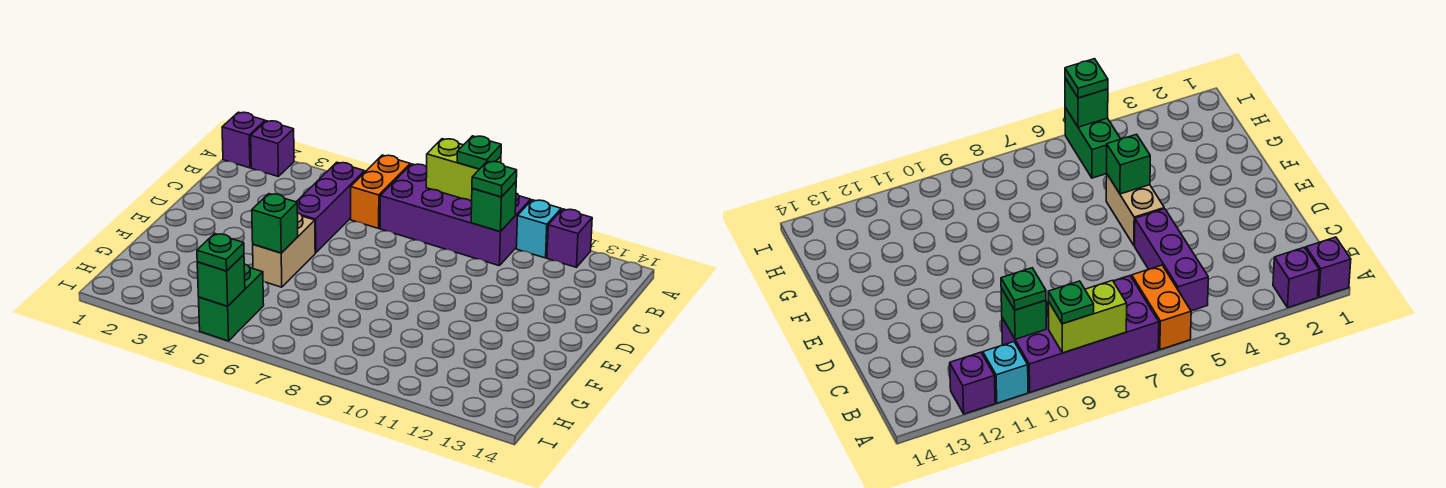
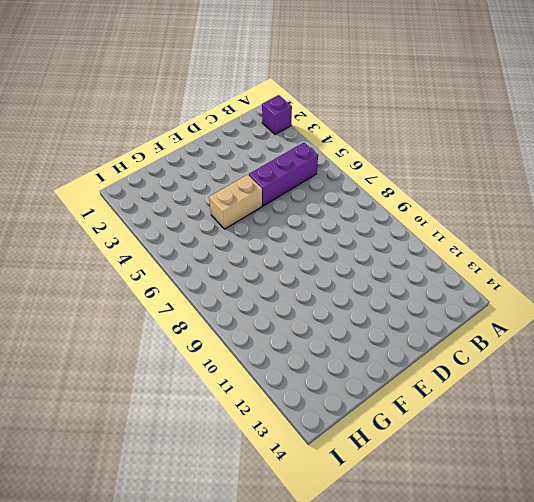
none -> purple 1x1 brick [222,112,265,168]
none -> orange 1x2 brick [351,155,410,228]
none -> purple 2x4 brick [380,164,531,266]

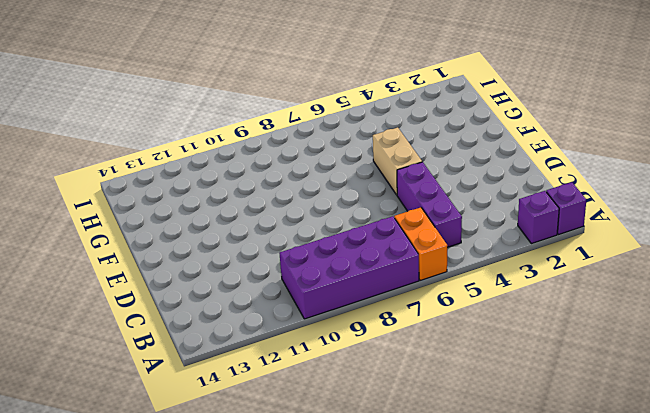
none -> cyan 1x1 brick [516,200,561,258]
none -> purple 1x1 brick [547,209,592,267]
none -> green 1x2 brick [199,264,264,341]

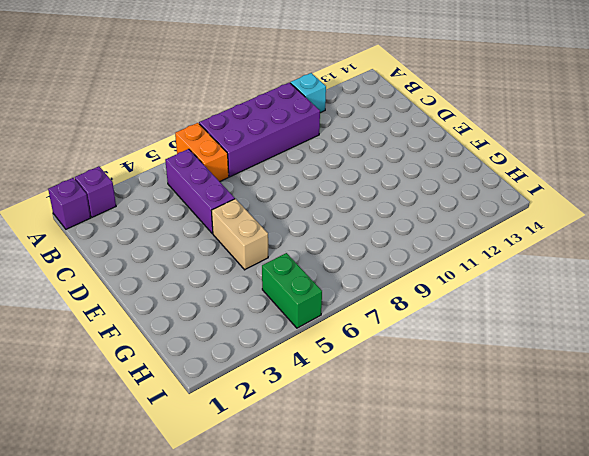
none -> purple 1x1 brick [547,209,592,267]
none -> lime 1x2 brick [426,139,501,201]
none -> green 1x1 brick [471,182,516,232]

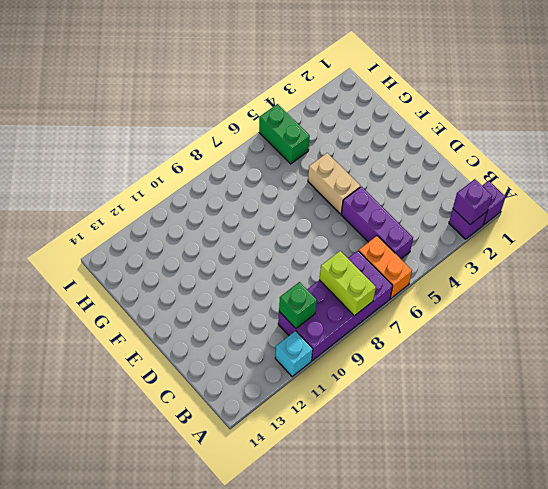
purple 1x1 brick [453,179,492,224] -> purple 1x1 brick moved to [547,209,592,267]
lime 1x2 brick [319,251,376,316] -> lime 1x2 brick turned to [426,139,501,201]
none -> green 1x1 brick [252,194,298,253]
none -> green 1x1 brick [197,255,245,306]
none -> green 1x1 plate [457,136,501,169]

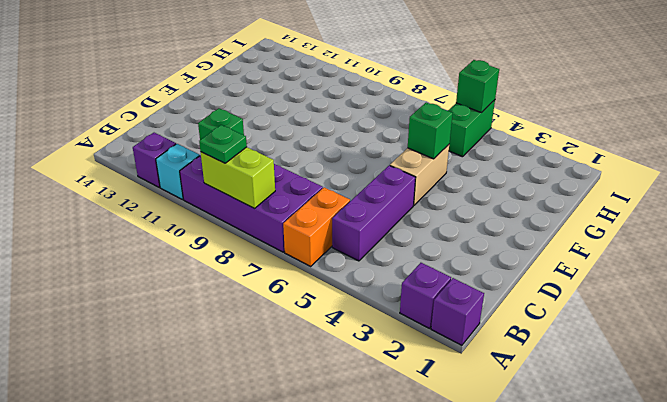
none -> green 1x1 plate [472,161,517,197]
none -> green 1x1 plate [197,233,244,271]

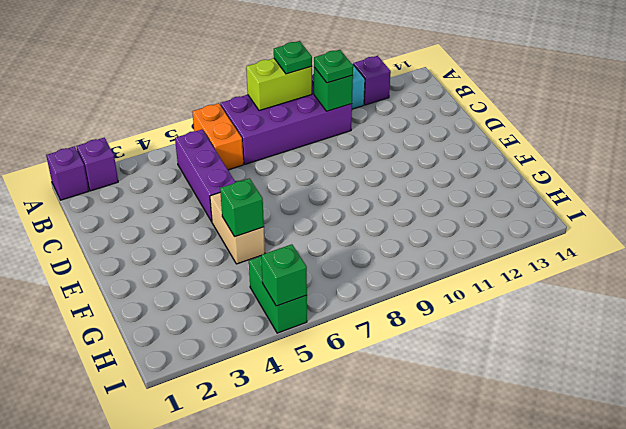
none -> green 1x1 plate [197,233,244,271]

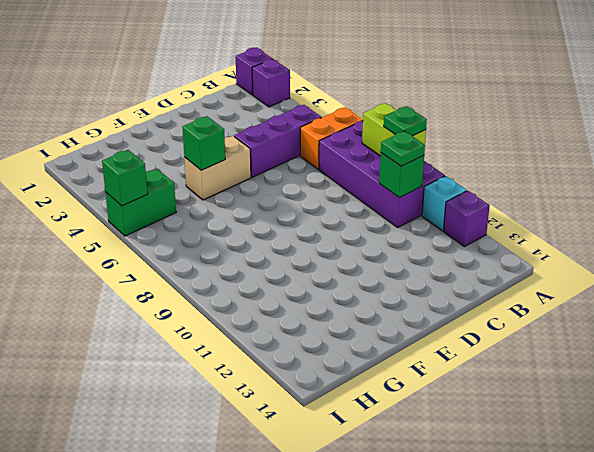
none -> green 1x1 plate [197,233,244,271]

